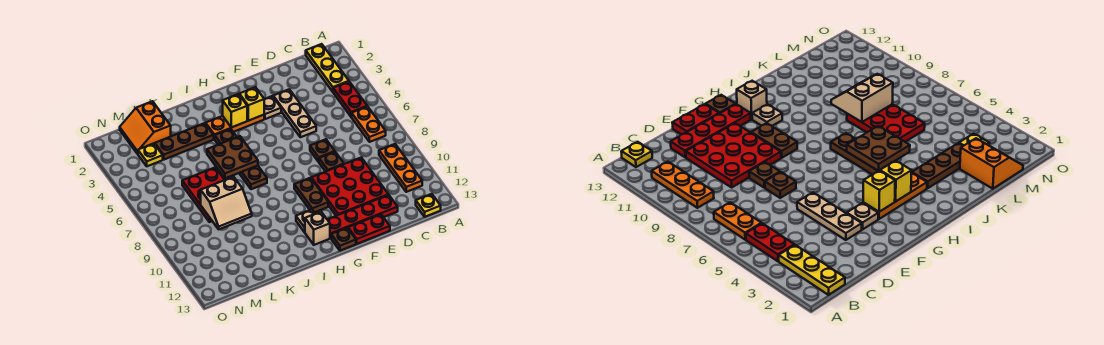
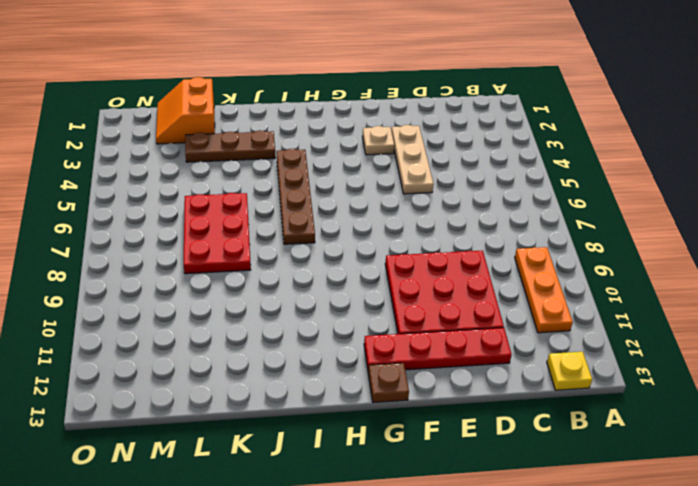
none -> yellow 1x3 plate [306,44,349,92]
none -> red 1x2 plate [333,82,367,117]
none -> orange 1x2 plate [352,106,386,142]

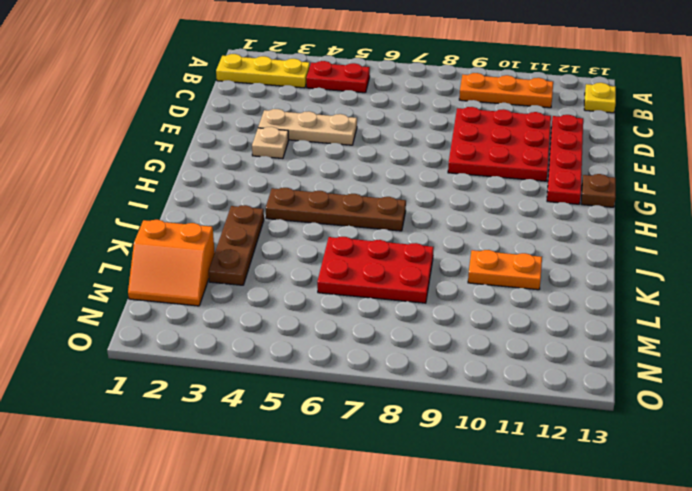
orange 1x2 plate [468,250,542,290] -> orange 1x2 plate moved to [352,106,386,142]
none -> brown 1x1 plate [310,139,335,162]
none -> brown 1x1 plate [319,152,344,172]
none -> red 1x2 plate [348,214,390,244]

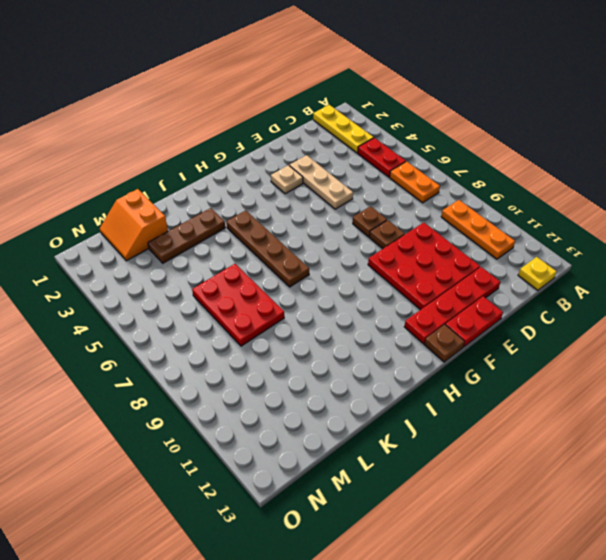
none -> orange 1x3 plate [206,115,264,139]
none -> brown 1x2 plate [294,178,328,213]
none -> tan 1x1 plate [296,210,315,232]

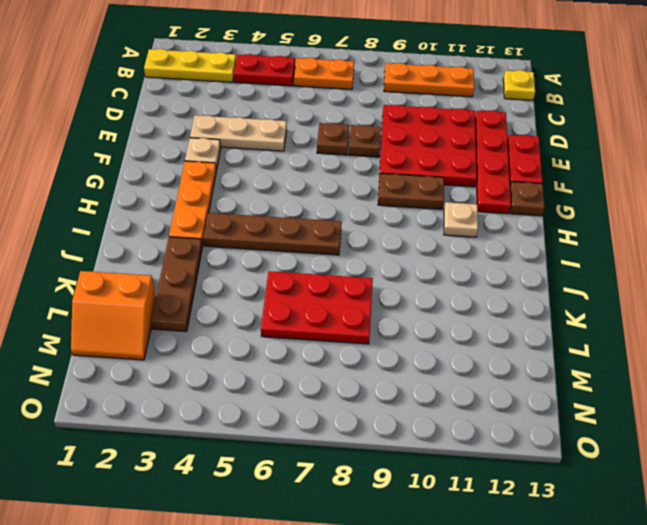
none -> tan 1x1 brick [305,212,330,245]
none -> yellow 1x1 plate [138,143,163,166]
none -> yellow 1x1 brick [239,87,264,121]

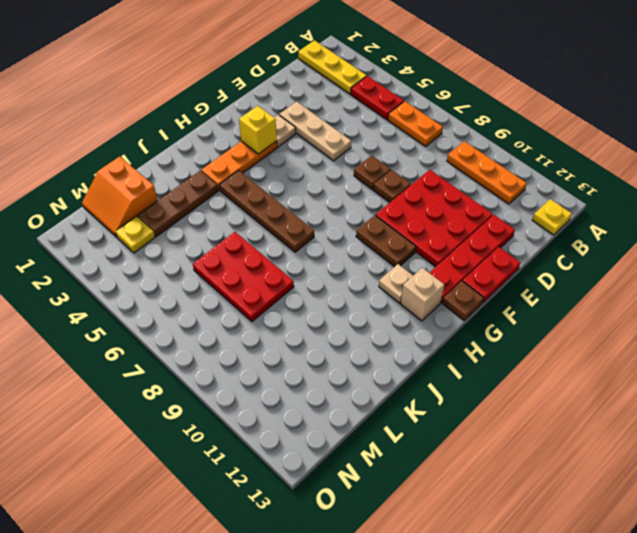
none -> yellow 1x1 brick [223,94,247,128]
none -> brown 2x2 plate [207,136,258,178]
none -> tan 2x2 slope [201,177,252,229]

